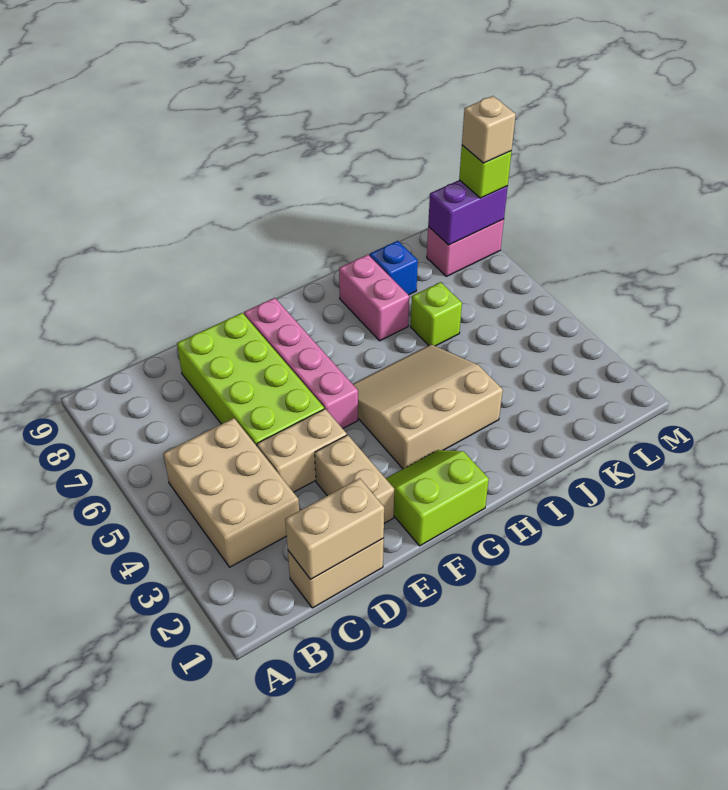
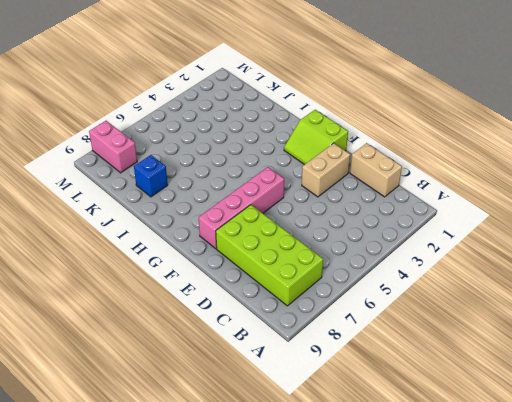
lime 2x4 brick [216,205,323,306] -> lime 2x4 brick turned to [177,313,324,446]
none -> tan 2x3 brick [163,418,299,567]
none -> tan 1x2 brick [257,409,347,492]
none -> tan 3x3 slope [353,345,503,469]

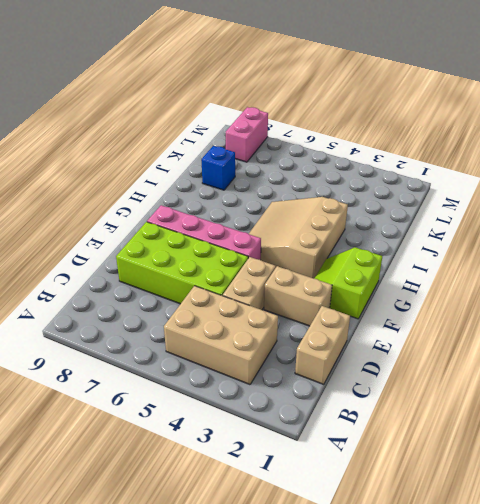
none -> pink 1x2 brick [339,255,409,341]
none -> lime 1x1 brick [411,282,462,346]
none -> tan 1x2 brick [285,478,384,579]

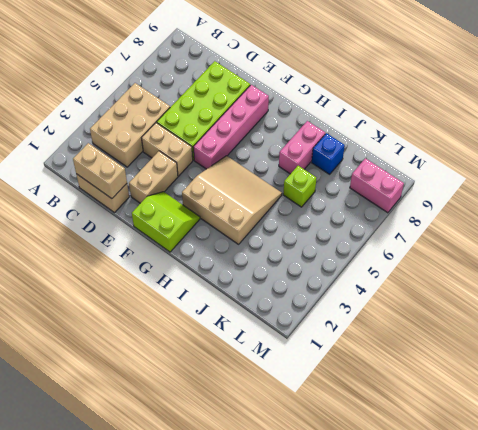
none -> purple 1x2 brick [428,180,508,245]
none -> lime 1x1 brick [459,145,512,198]
none -> tan 1x1 brick [462,96,516,163]

